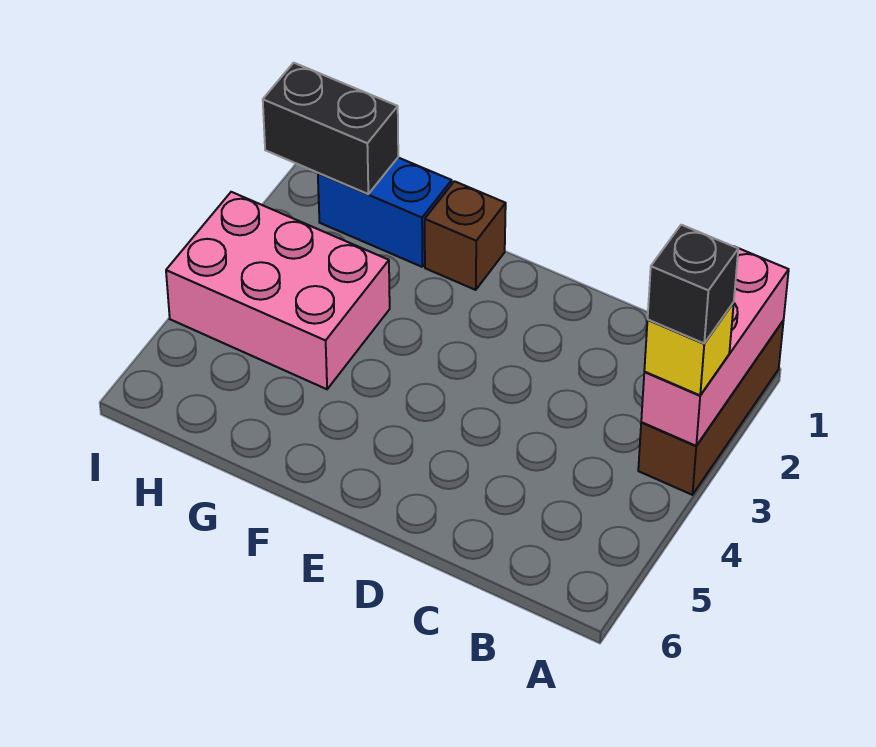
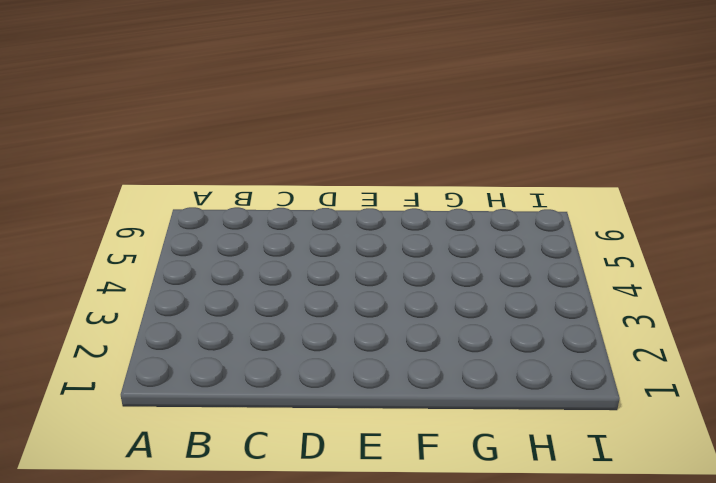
none -> brown 1x3 brick [638,320,784,495]
none -> brown 1x1 brick [425,181,506,290]

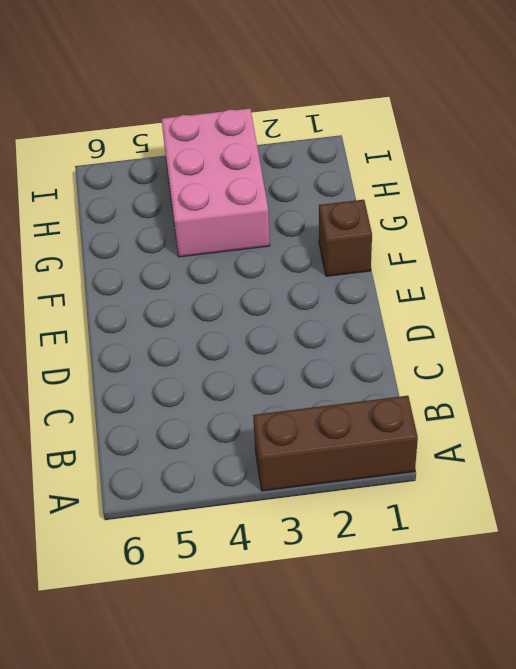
none -> blue 1x2 brick [318,158,452,267]
none -> pink 1x3 brick [641,248,789,446]

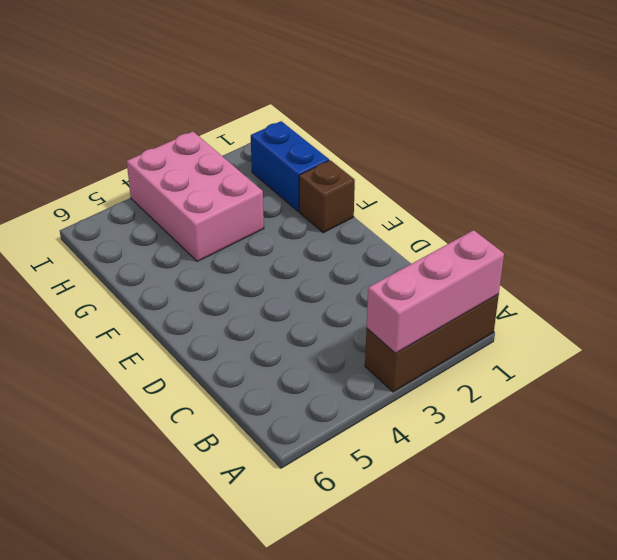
none -> black 1x2 brick [263,63,398,194]
none -> yellow 1x1 brick [644,303,734,395]

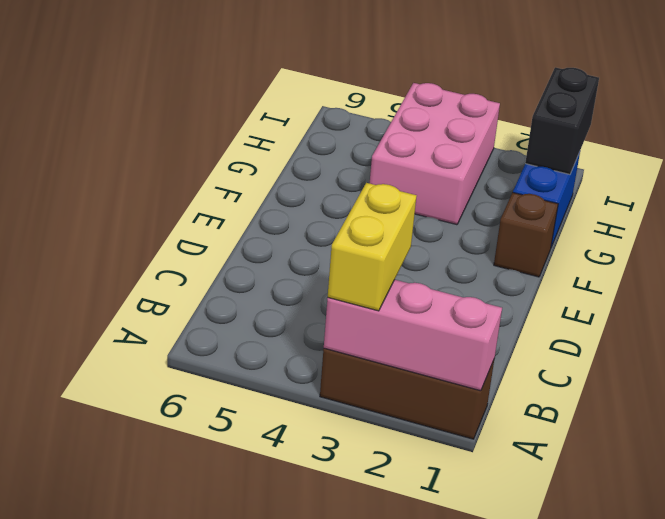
yellow 1x2 brick [328,183,417,311] -> yellow 1x1 brick [644,303,734,395]
none -> black 1x1 brick [648,225,738,343]

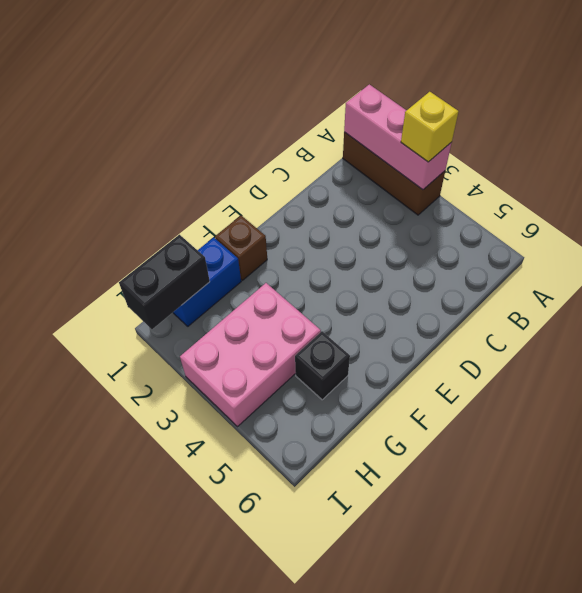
black 1x1 brick [295,332,350,400] -> black 1x1 brick moved to [648,225,738,343]

